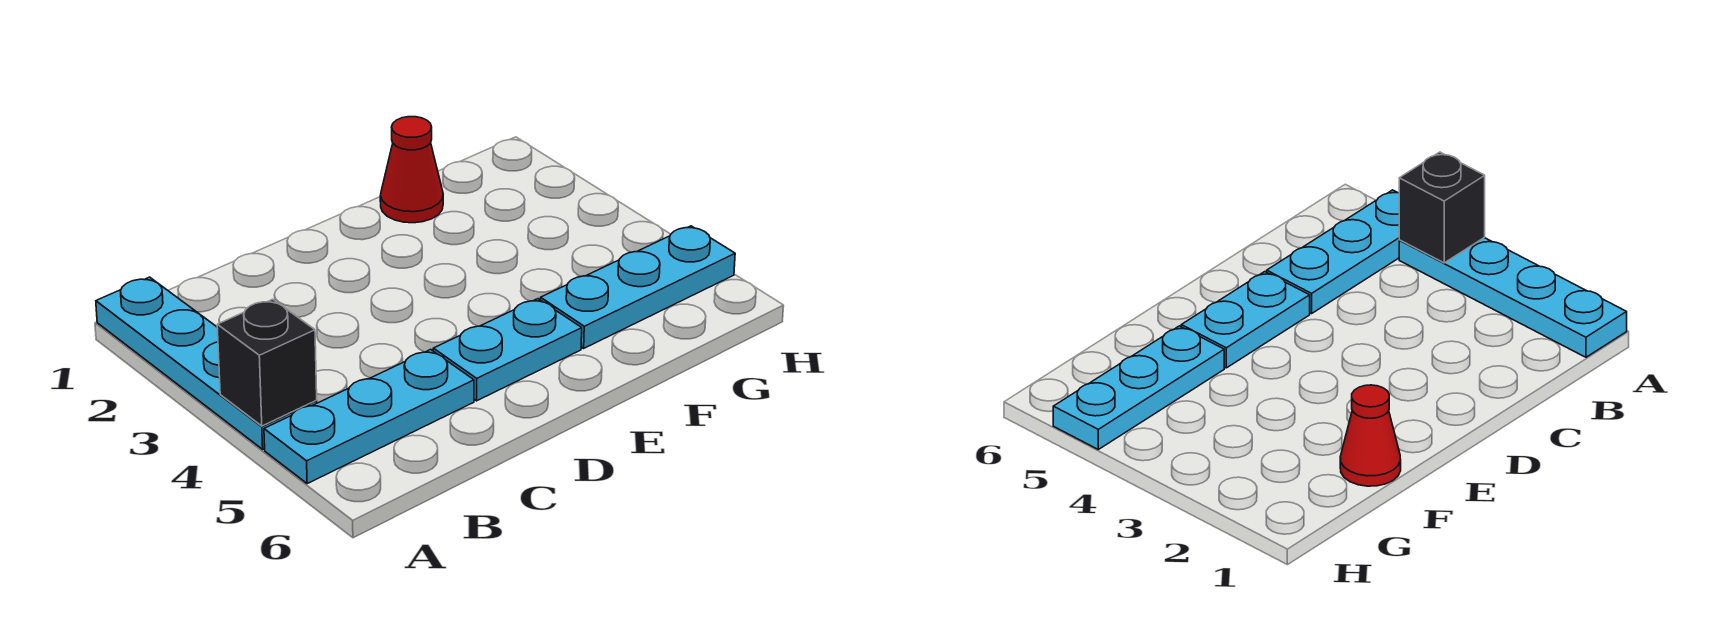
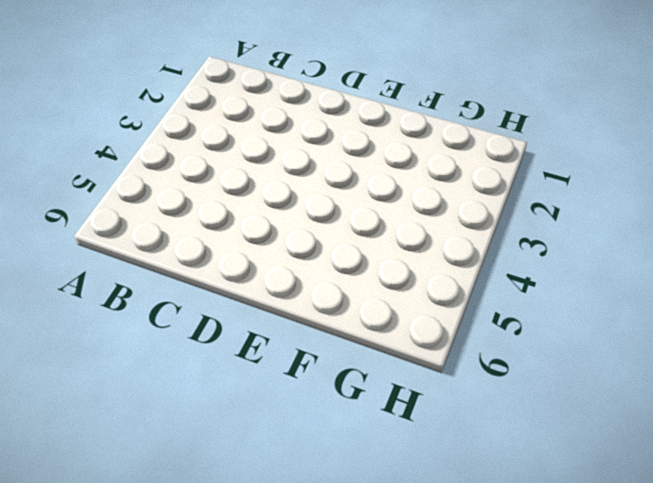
none -> cyan 1x4 plate [96,277,317,449]
none -> cyan 1x3 plate [264,349,474,483]

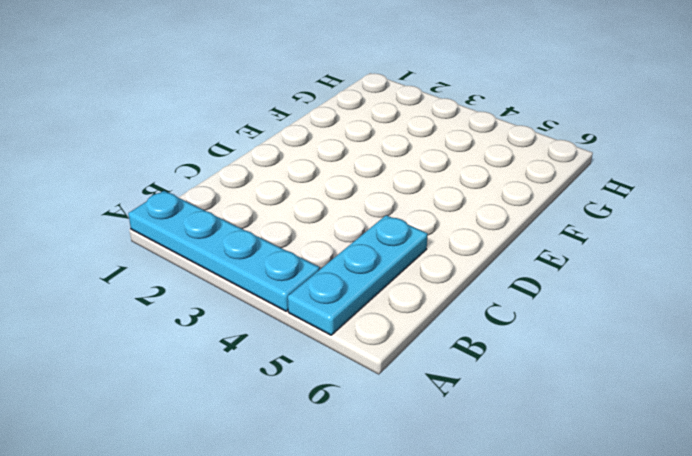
none -> cyan 1x2 plate [433,299,582,401]
none -> red 1x1 cone [380,117,443,223]

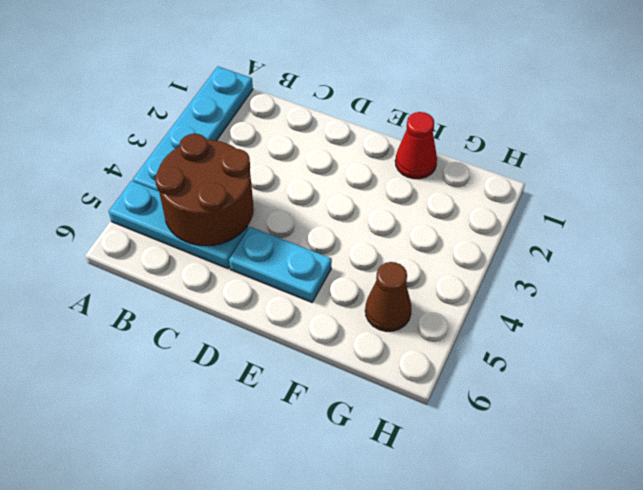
brown 2x2 round brick [155,134,254,246] -> none
brown 1x1 cone [365,262,411,331] -> cyan 1x3 plate [541,226,735,348]
none -> black 1x1 brick [217,299,317,426]

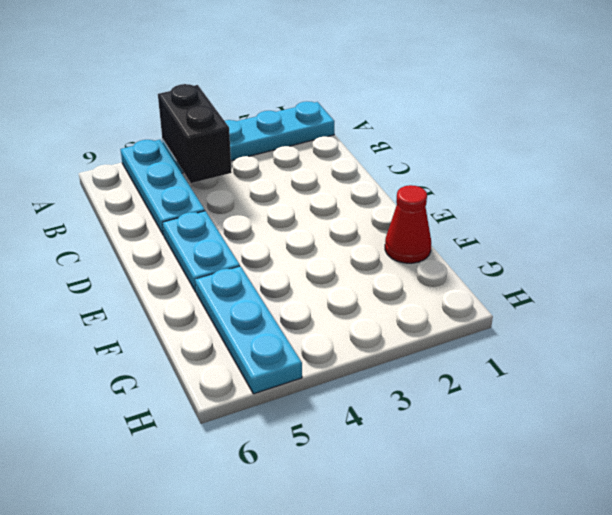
black 1x2 brick [158,84,232,183] -> black 1x1 brick [217,299,317,426]

